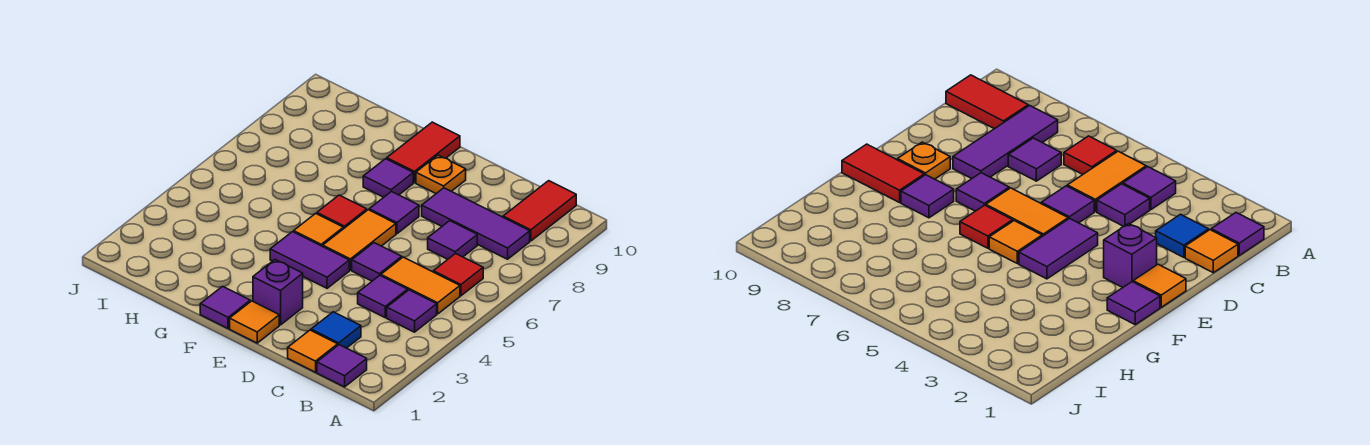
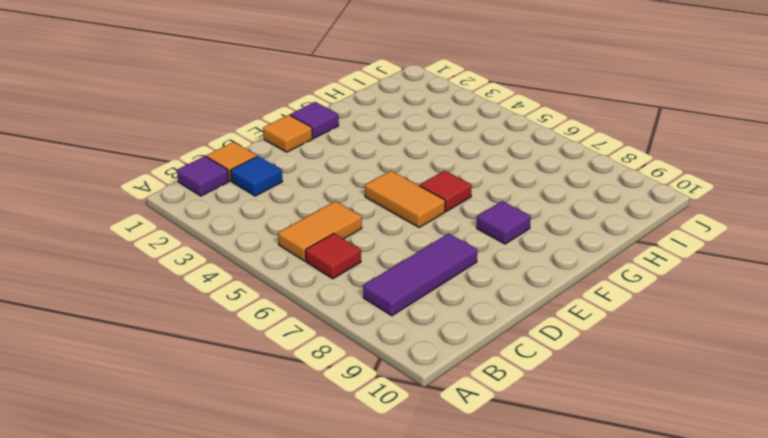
none -> purple 1x1 tile [387,290,437,332]
none -> red 1x2 tile [503,181,576,241]
none -> purple 1x1 tile [358,276,408,317]

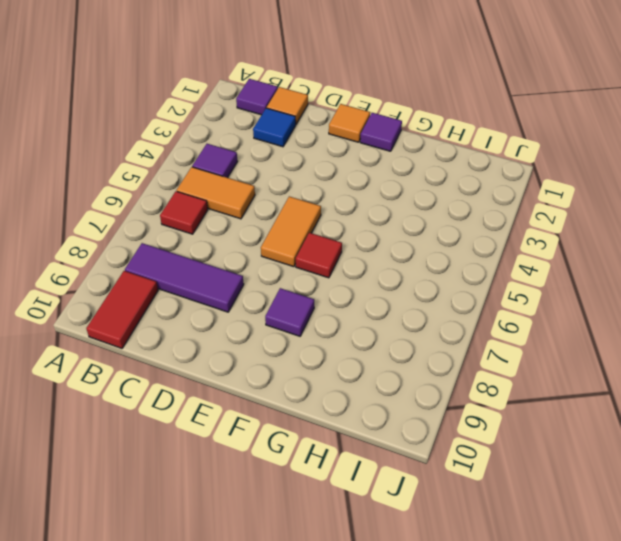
none -> purple 1x1 tile [358,276,408,317]
none -> purple 1x1 tile [428,221,477,259]
none -> purple 1x1 tile [352,243,402,281]

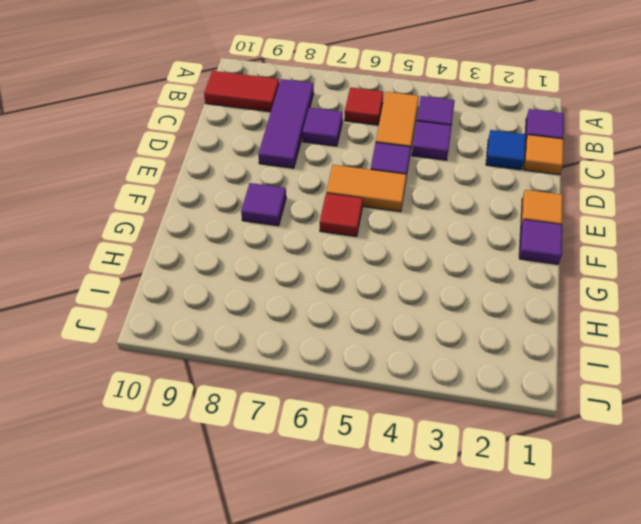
none -> purple 1x1 brick [253,260,303,325]
none -> purple 1x2 tile [270,232,349,288]
none -> purple 1x1 tile [369,192,419,234]

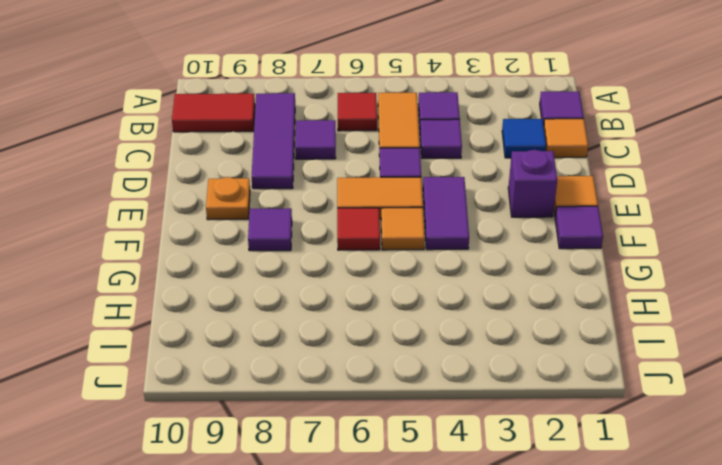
none -> purple 1x1 tile [369,192,419,234]
none -> red 1x2 tile [387,122,460,183]

